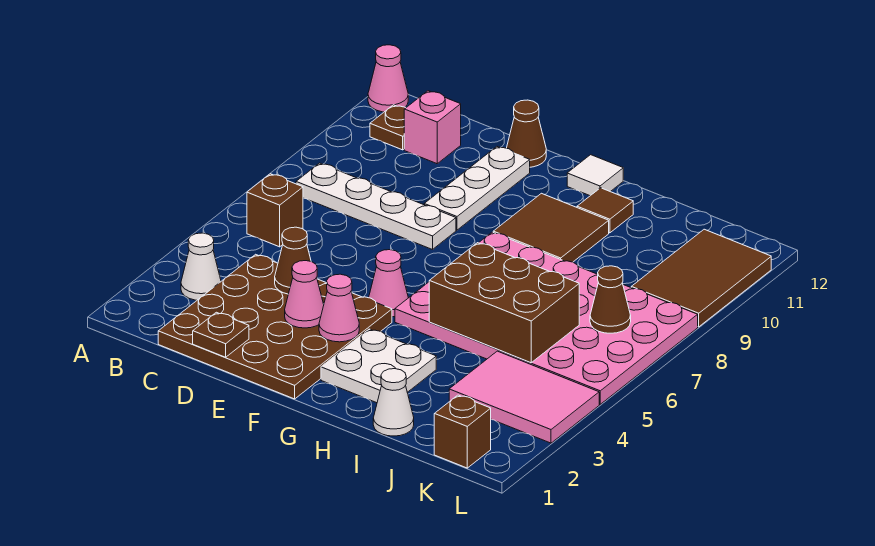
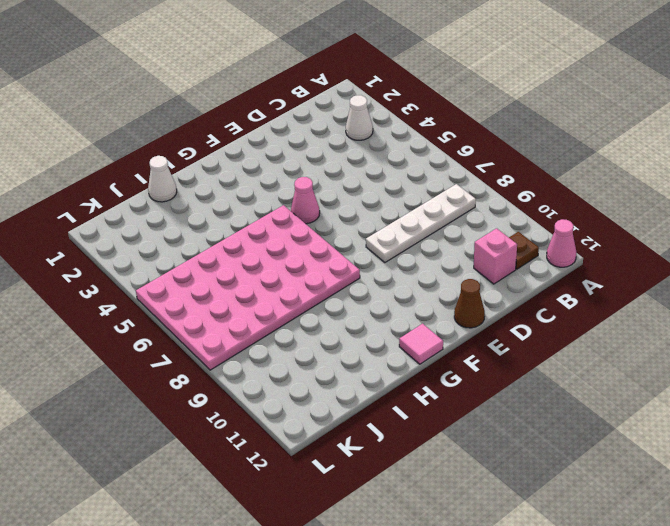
pink 1x1 tile [399,324,443,364] -> white 1x1 tile [567,155,623,196]
none -> brown 1x1 brick [247,174,303,247]
none -> brown 4x4 plate [158,254,392,399]
none -> white 1x3 plate [424,147,530,230]

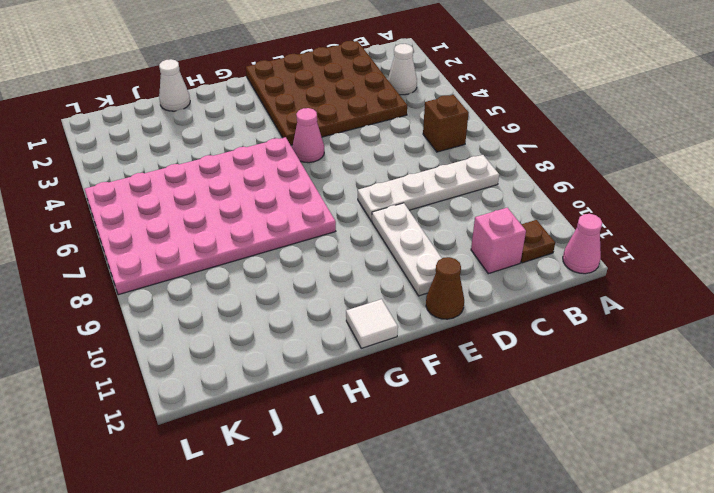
none -> white 2x2 plate [321,329,436,403]
none -> brown 2x2 tile [493,193,609,262]
none -> brown 1x1 tile [577,188,633,233]

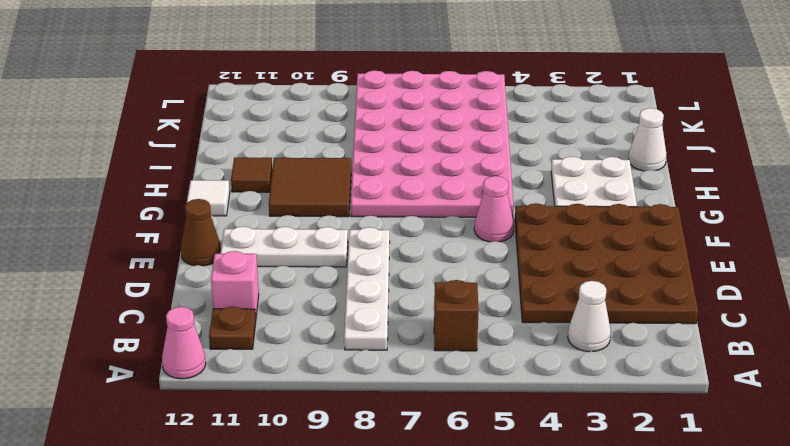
none -> pink 2x3 tile [449,351,599,443]
none -> brown 1x1 brick [434,395,491,468]
none -> brown 2x3 tile [631,229,771,327]

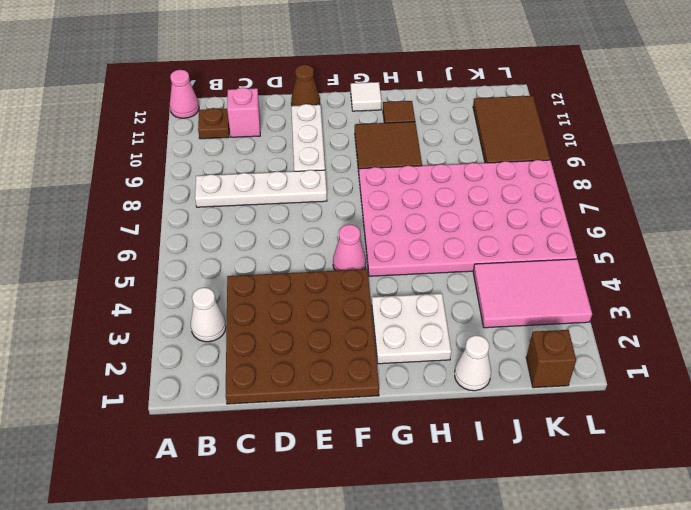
none -> brown 1x1 brick [247,174,303,247]
none -> brown 1x1 plate [193,312,249,357]
none -> brown 1x1 cone [275,227,311,294]

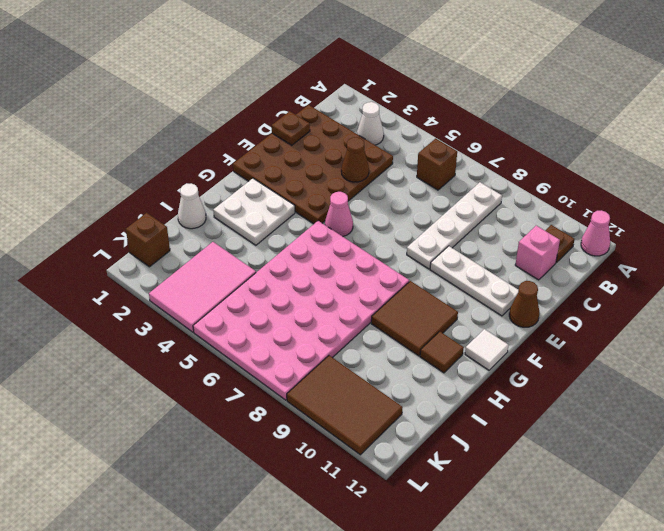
none -> pink 1x1 cone [285,261,324,328]
none -> pink 1x1 cone [319,274,359,342]
none -> brown 2x3 brick [429,243,579,363]

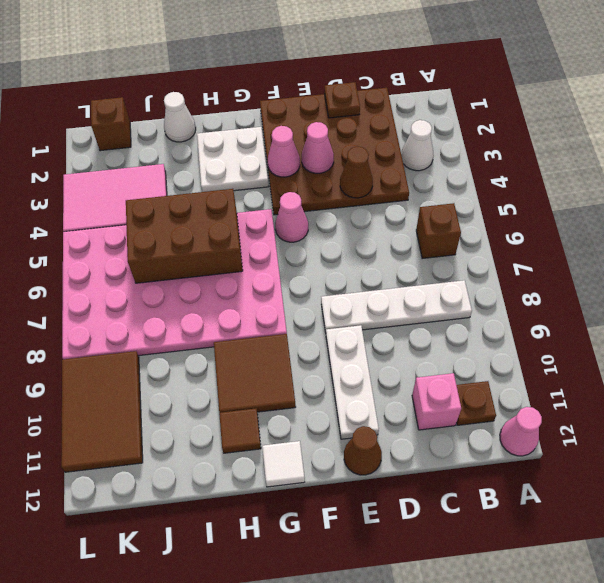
none -> brown 1x1 cone [590,266,631,333]

